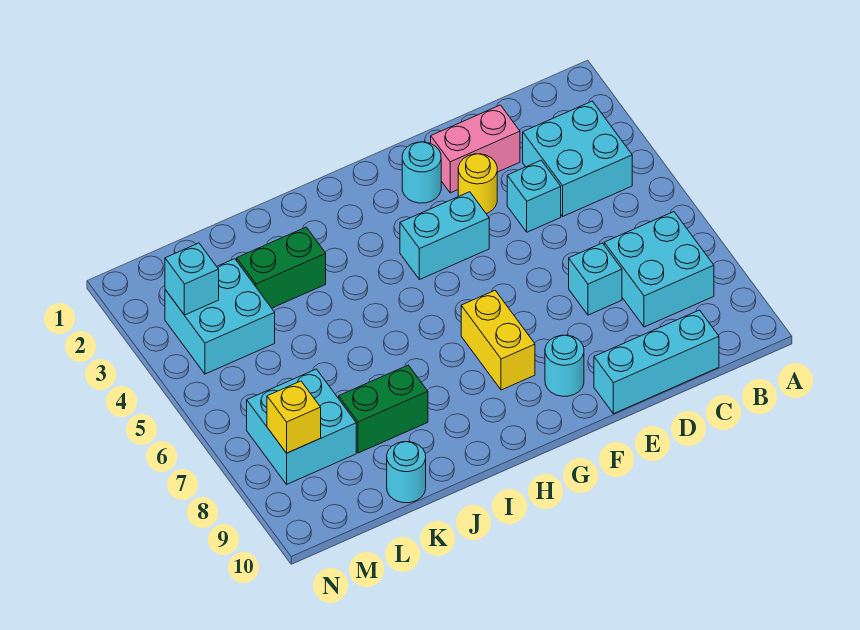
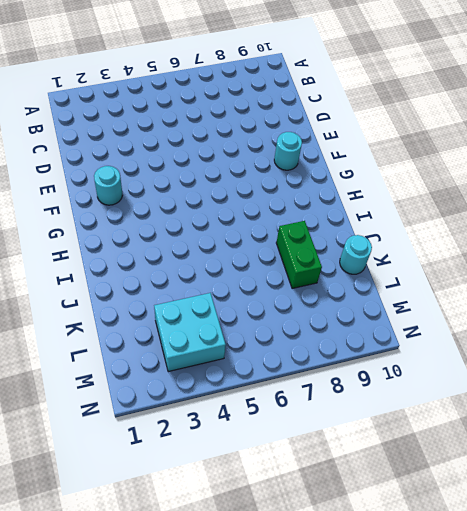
none -> cyan 2x2 brick [523,101,632,216]
none -> cyan 2x2 brick [604,212,714,327]
none -> cyan 1x3 brick [594,310,719,414]

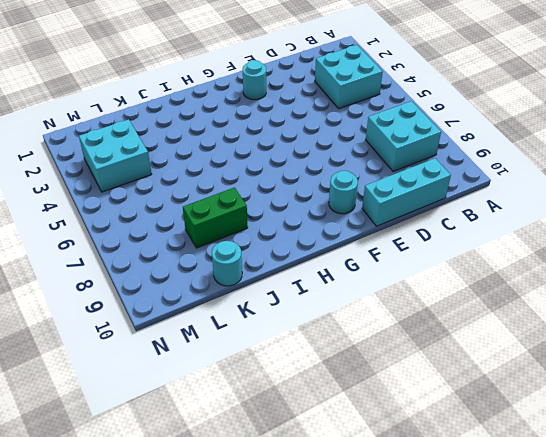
none -> pink 1x2 brick [431,105,520,193]
none -> cyan 1x1 brick [507,160,561,232]
none -> cyan 1x1 brick [569,243,622,315]

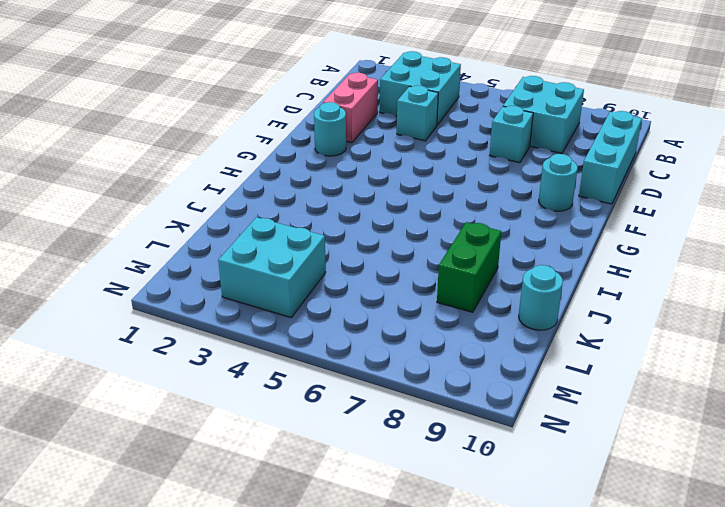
none -> yellow 1x1 round brick [458,154,497,213]
none -> cyan 1x2 brick [400,192,489,280]
none -> yellow 1x2 brick [461,291,535,390]

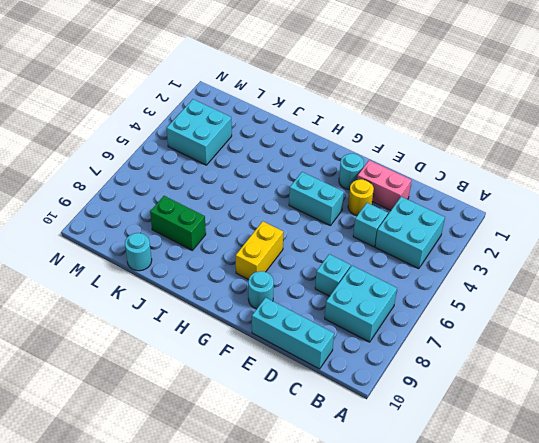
none -> green 1x2 brick [237,227,326,308]
none -> cyan 2x2 brick [247,369,356,484]
none -> cyan 1x1 brick [165,243,219,315]

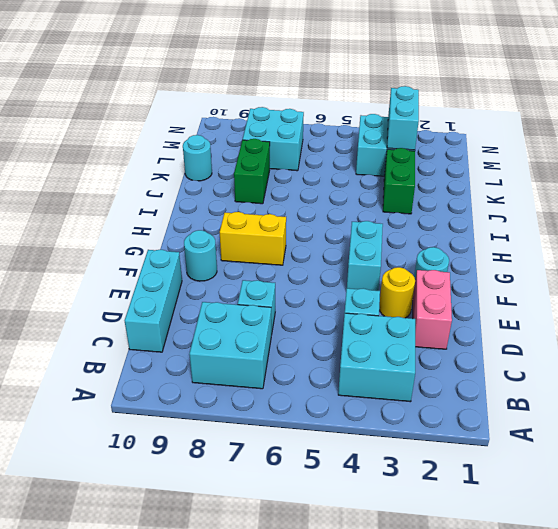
cyan 1x2 brick [387,86,419,150] -> cyan 1x1 brick [165,243,219,315]
none -> yellow 1x1 brick [267,381,321,453]

